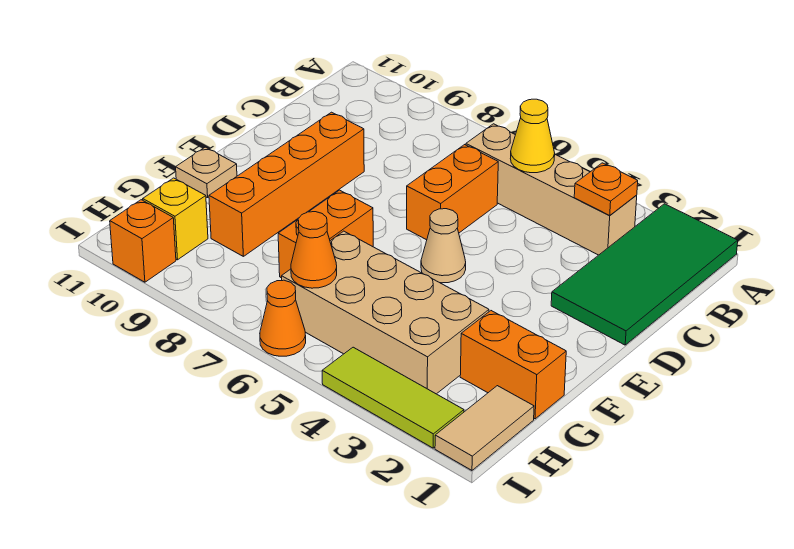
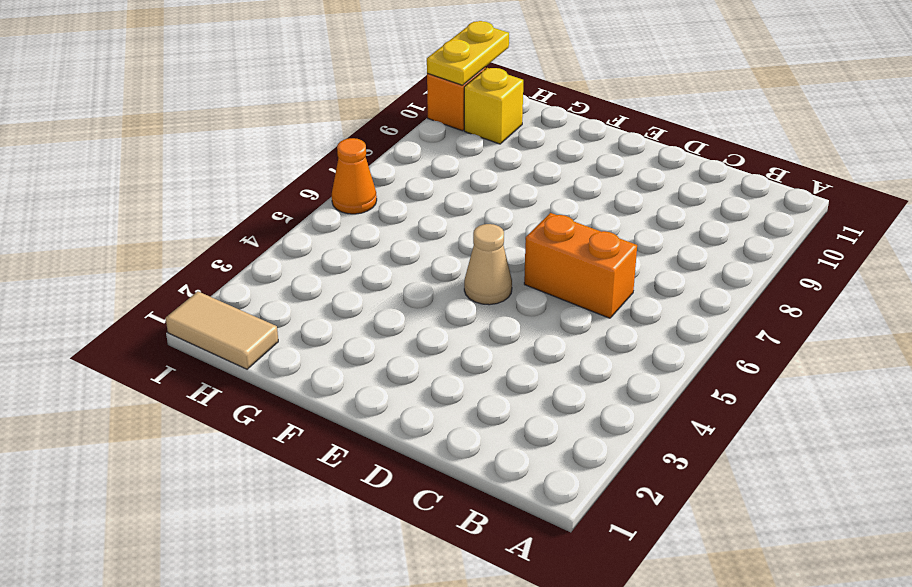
yellow 1x2 plate [427,21,509,85] -> none
none -> green 2x4 tile [551,204,738,345]
none -> tan 1x4 brick [466,124,637,255]
none -> orange 1x4 brick [209,112,364,256]

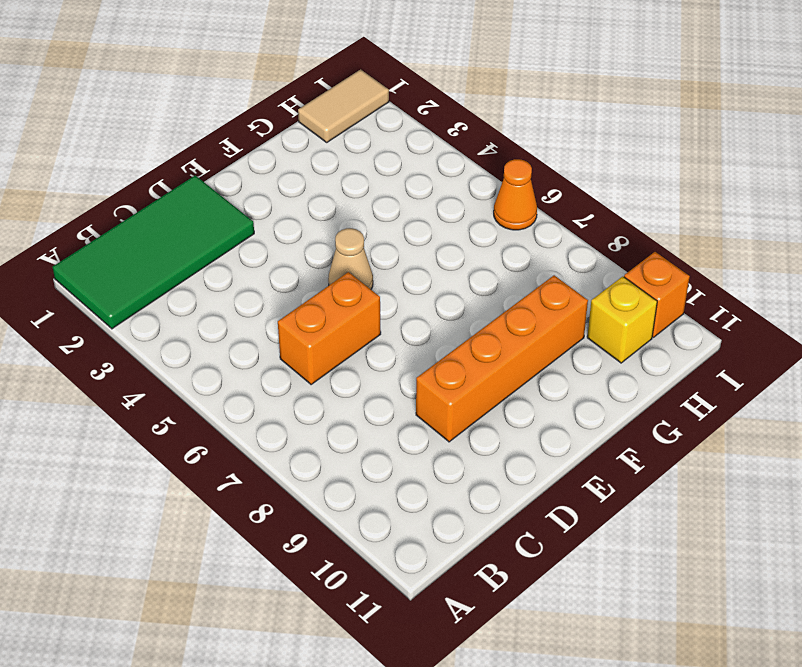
none -> tan 1x4 brick [466,124,637,255]
none -> orange 1x2 brick [278,190,373,278]
none -> tan 1x1 plate [176,147,237,198]

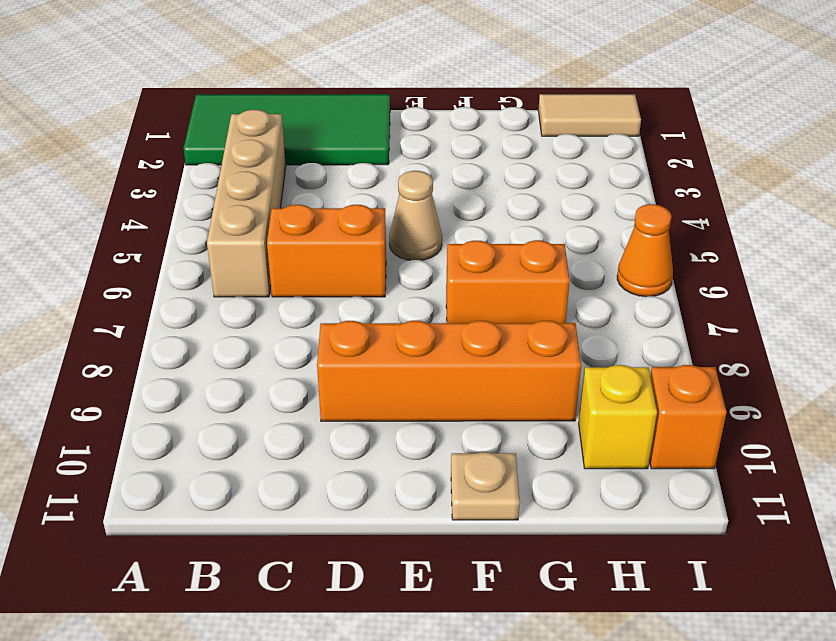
none -> orange 1x2 brick [460,311,566,419]
none -> tan 2x4 brick [282,231,489,394]
none -> lime 1x3 tile [322,347,464,448]

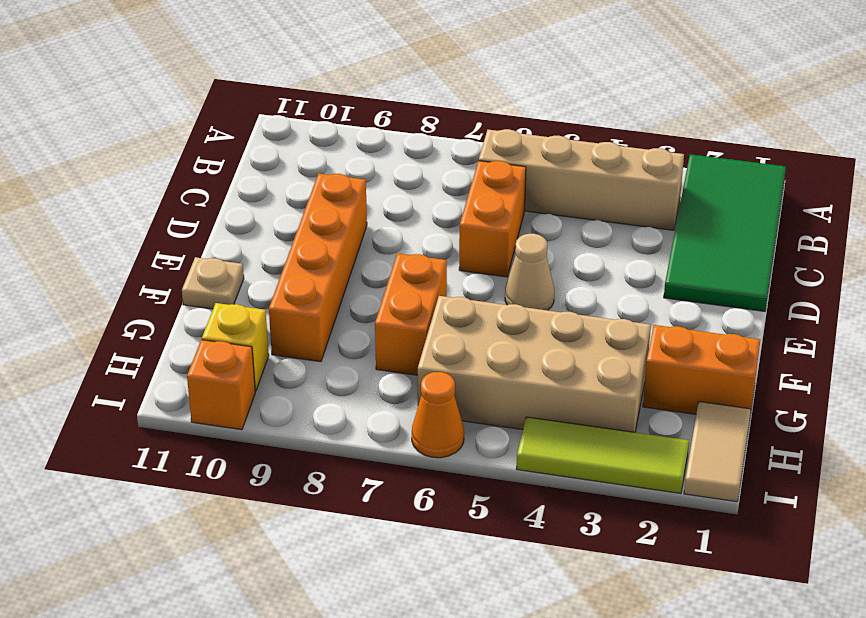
none -> orange 1x1 plate [574,163,638,216]
none -> yellow 1x1 cone [510,99,555,173]
none -> orange 1x1 cone [291,212,337,288]

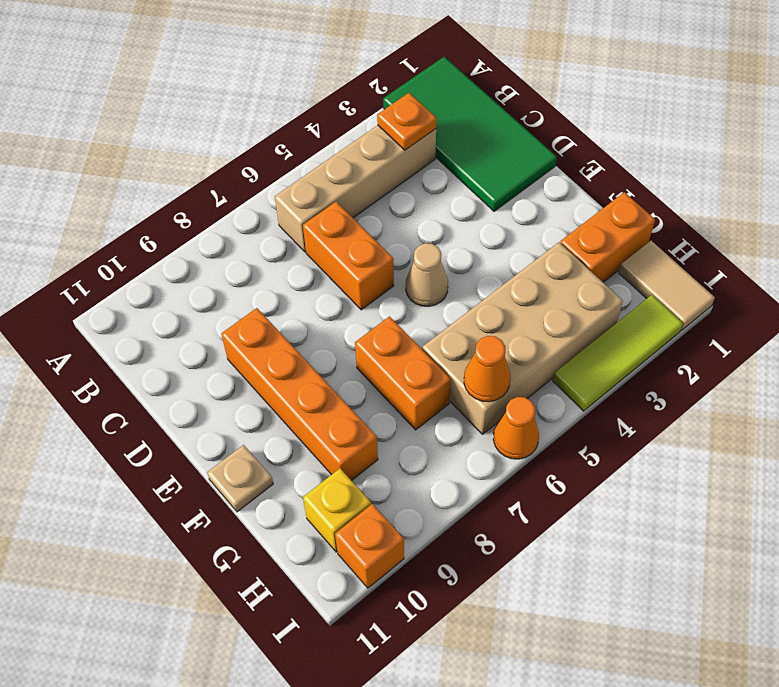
none -> yellow 1x1 cone [510,99,555,173]

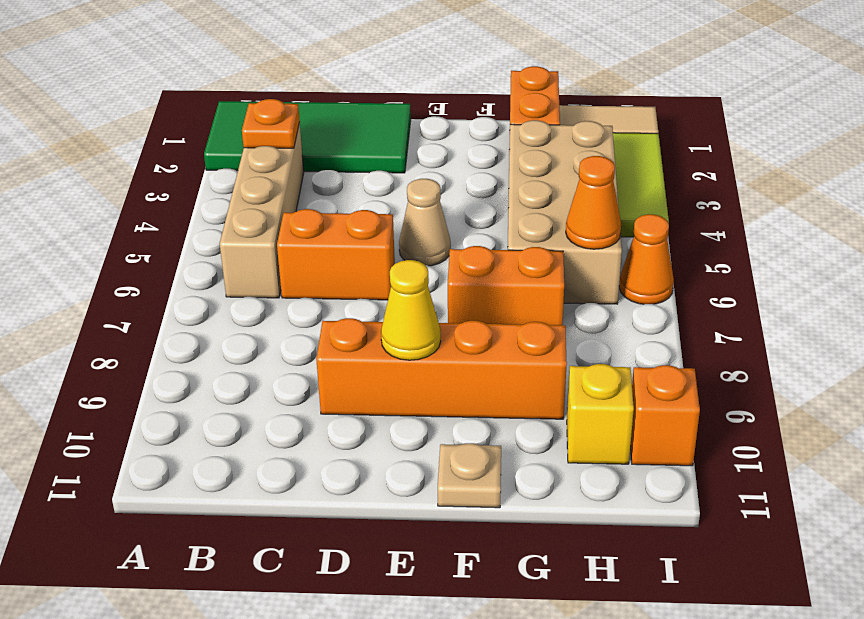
yellow 1x1 cone [381,260,441,360] -> yellow 1x1 cone moved to [510,99,555,173]

